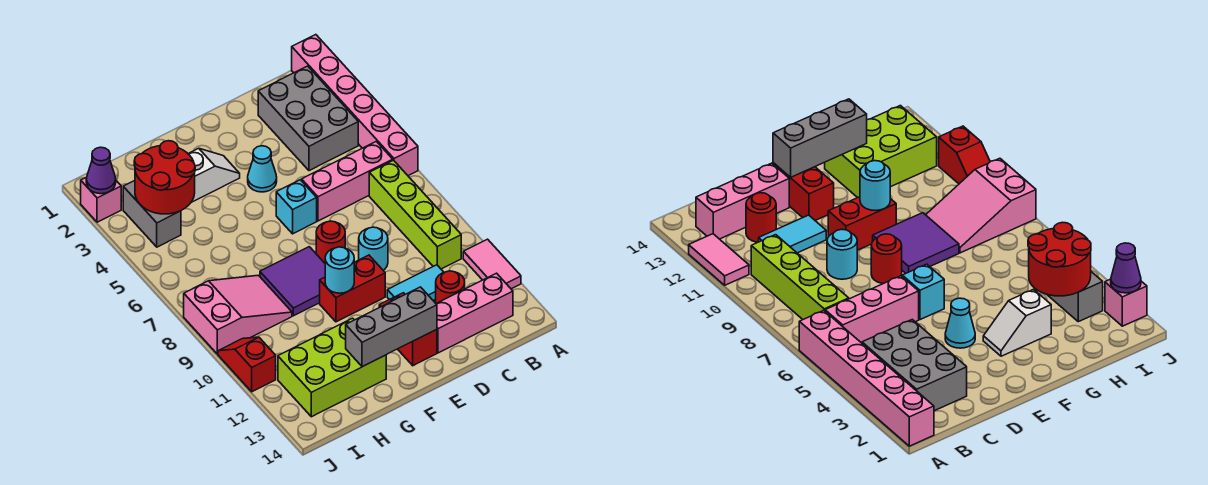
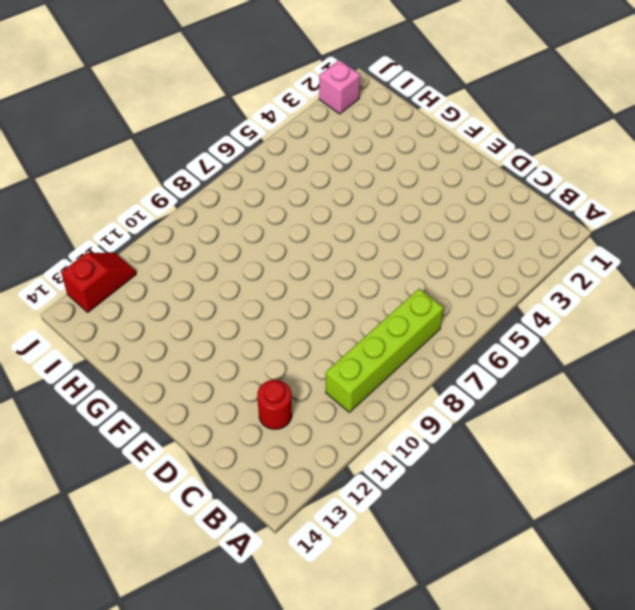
red 1x2 slope [61,253,136,312] -> red 1x2 slope moved to [218,337,276,392]
none -> pink 1x6 brick [292,35,418,176]
none -> pink 1x2 tile [463,239,521,289]
none -> grey 2x3 brick [258,66,358,171]

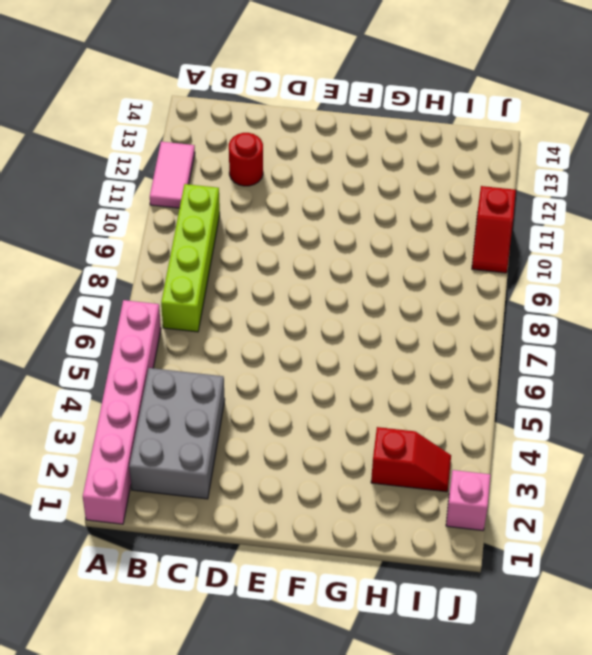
red 1x2 slope [371,427,451,492] -> grey 1x2 brick [123,181,181,247]
none -> pink 1x3 brick [302,141,393,221]
none -> pink 1x3 brick [436,273,513,353]
none -> cyan 1x2 tile [387,265,444,300]

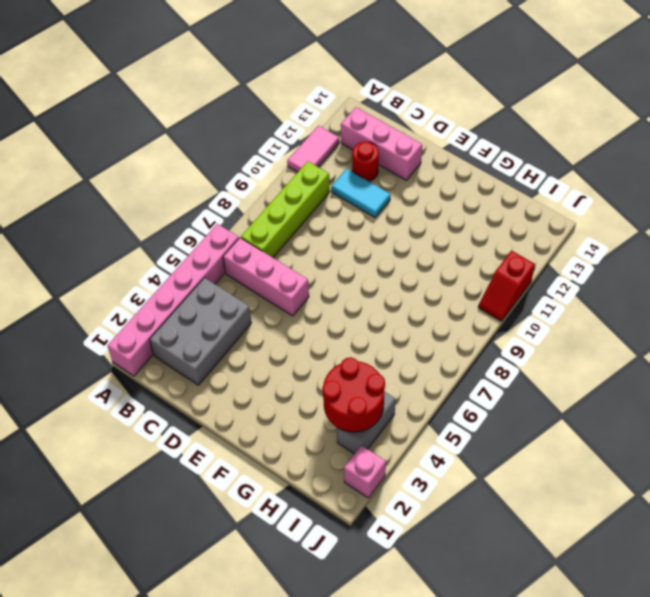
none -> cyan 1x1 round brick [359,227,388,270]
none -> cyan 1x1 cone [248,146,277,192]
none -> cyan 1x1 brick [276,180,317,234]

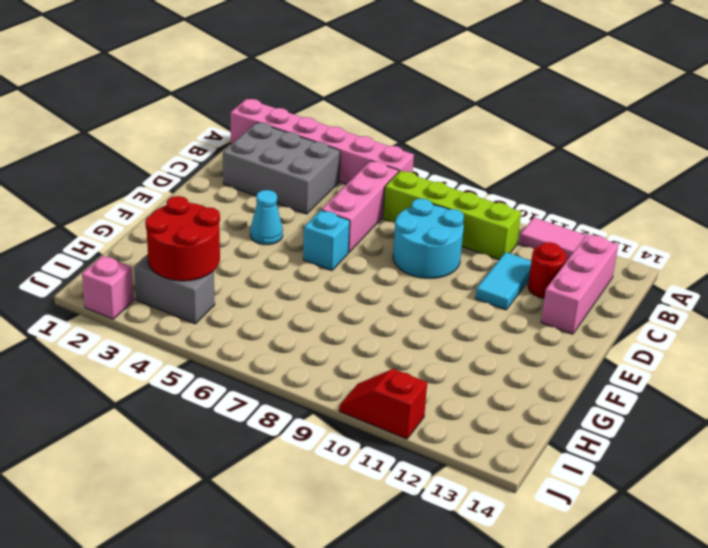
cyan 2x2 round brick [393,198,464,278] -> cyan 1x1 round brick [359,227,388,270]
none -> red 1x1 round brick [316,221,345,263]
none -> red 1x2 brick [320,255,385,322]
none -> red 1x2 brick [379,293,437,366]

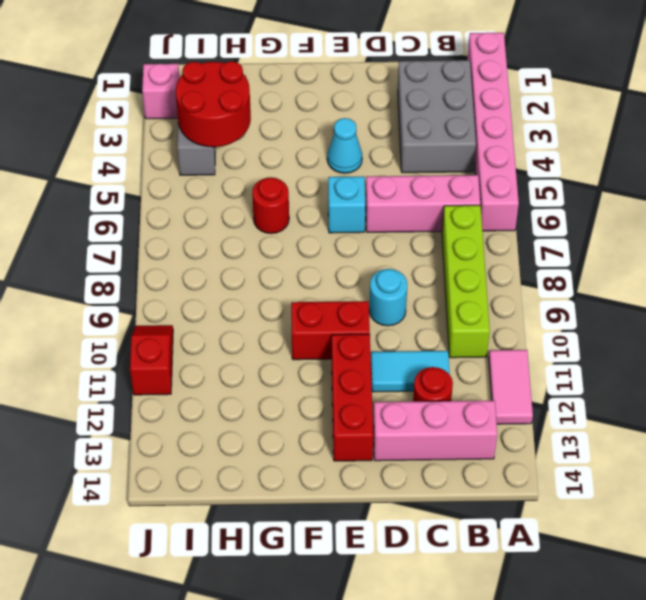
red 1x3 brick [332,334,373,461] -> red 1x2 brick [379,293,437,366]
red 1x1 round brick [252,178,289,234] -> red 1x1 round brick moved to [316,221,345,263]
none -> white 1x2 slope [188,148,240,202]
none -> purple 2x2 tile [260,247,325,316]
none -> lime 2x3 brick [278,318,386,417]

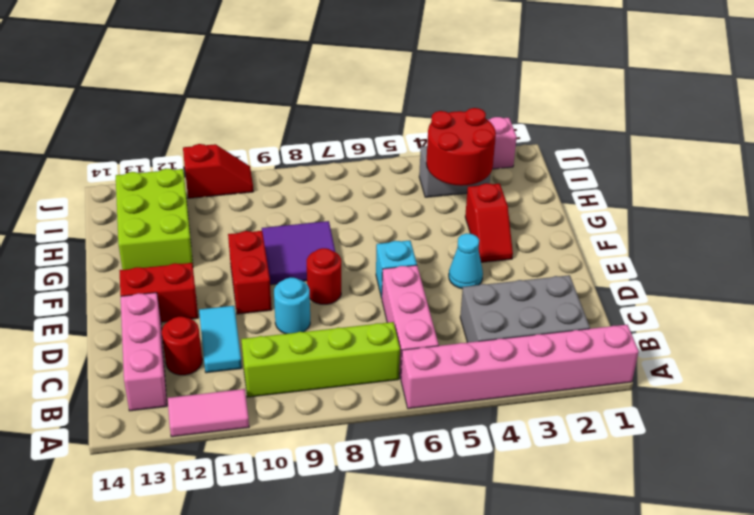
red 1x2 slope [465,183,513,262] -> white 1x2 slope [188,148,240,202]
none -> pink 2x3 slope [184,275,292,354]
none -> grey 1x3 brick [346,287,437,367]
none -> cyan 1x1 round brick [325,247,354,293]

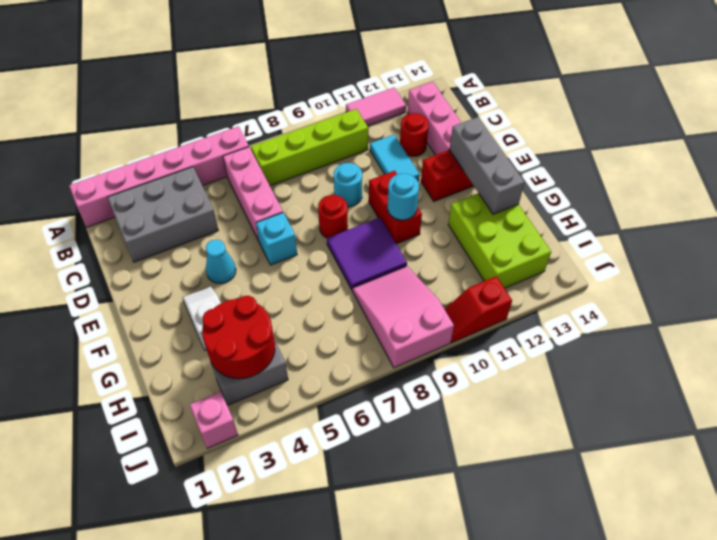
none -> purple 1x1 cone [86,147,116,194]

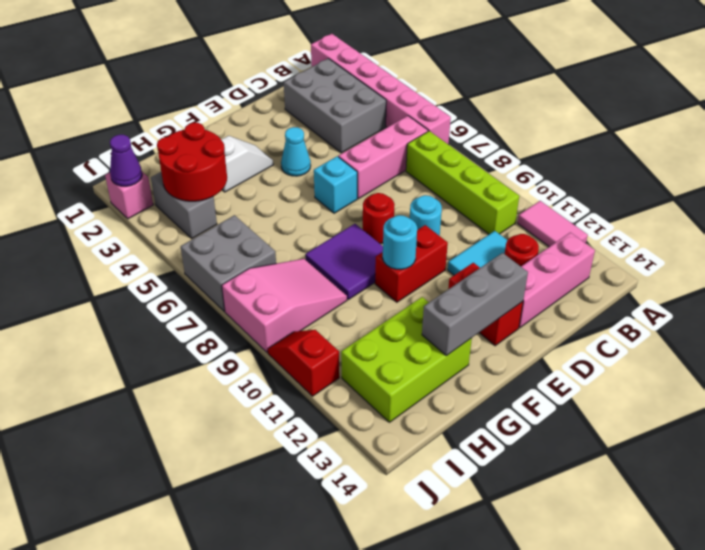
grey 2x2 brick [181,215,276,311] -> none

